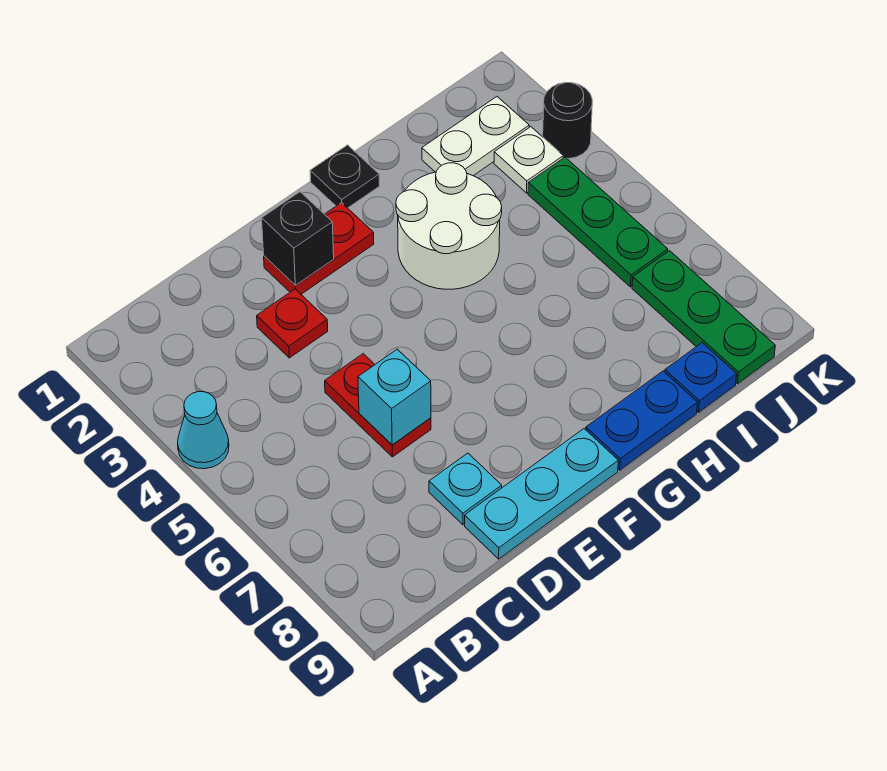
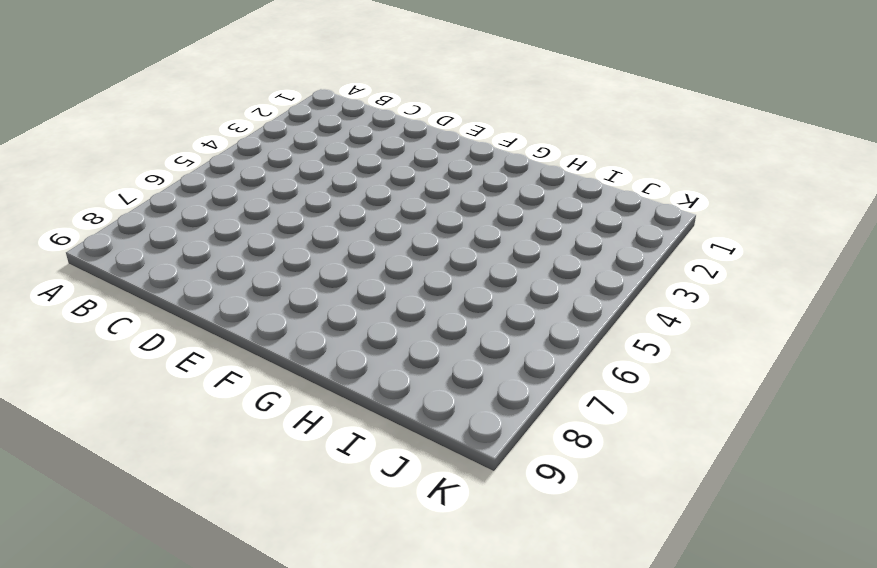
none -> cyan 1x1 cone [178,392,229,469]
none -> red 1x1 plate [257,289,328,358]
none -> red 1x2 plate [325,354,431,457]

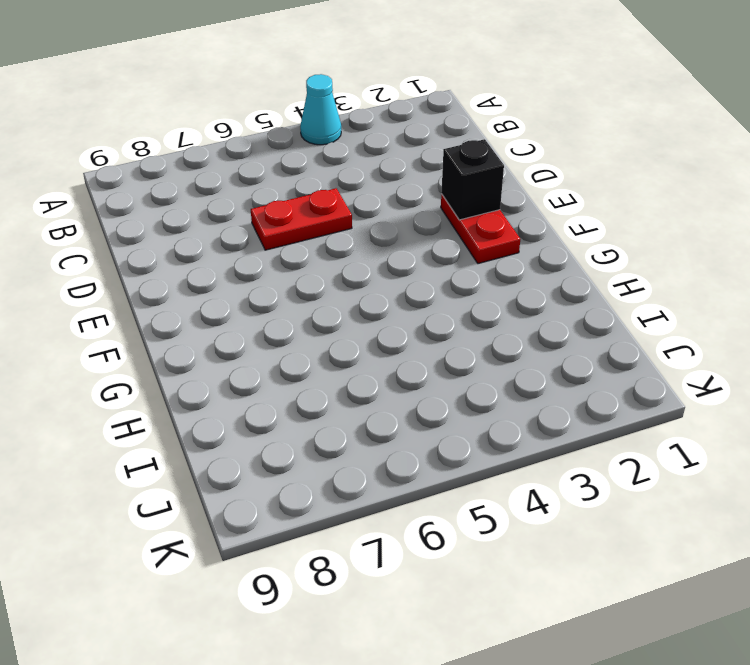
none -> red 1x1 plate [257,289,328,358]
none -> cyan 1x1 plate [429,453,502,525]
none -> cyan 1x3 plate [465,429,618,559]

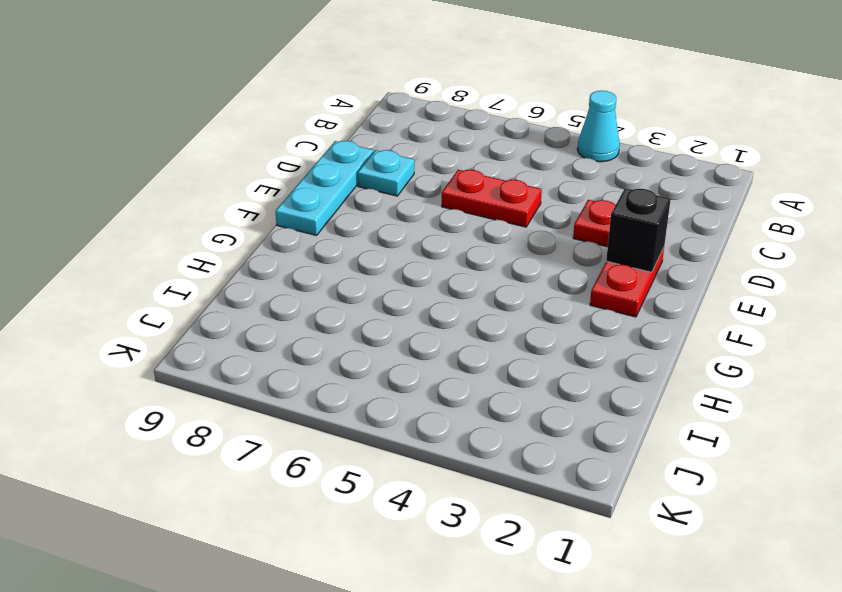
none -> black 1x1 plate [310,145,380,208]
none -> white 2x2 round brick [396,163,502,289]
none -> blue 1x2 plate [586,371,698,470]

